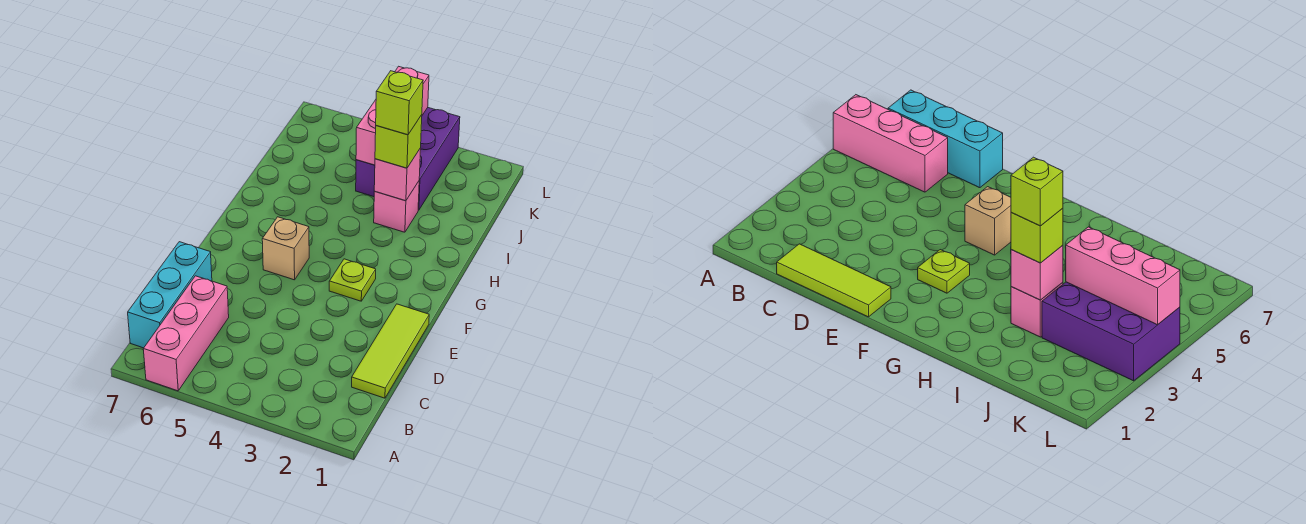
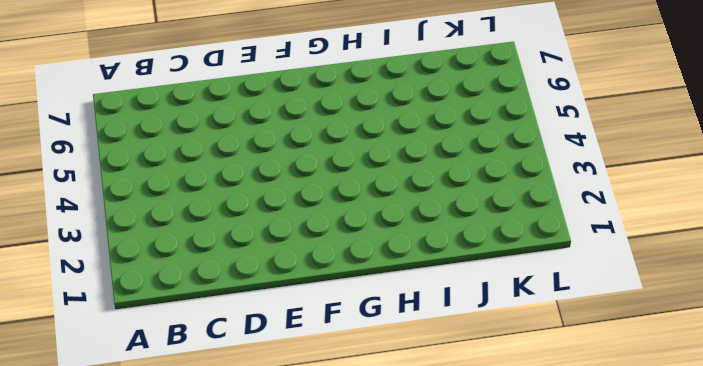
none -> pink 1x3 brick [143,276,229,391]
none -> cyan 1x3 brick [128,242,212,348]

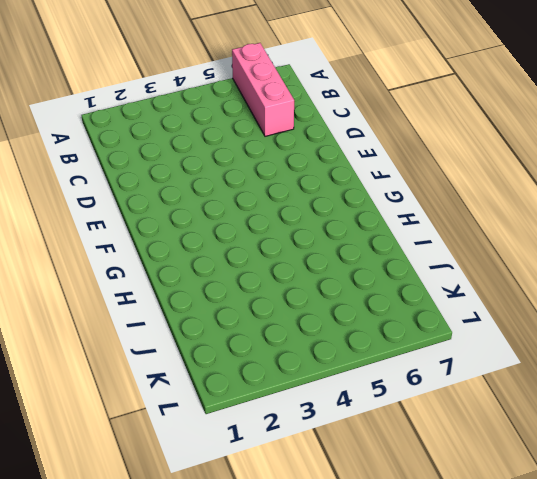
none -> cyan 1x3 brick [128,242,212,348]
none -> lime 1x3 tile [352,304,429,398]

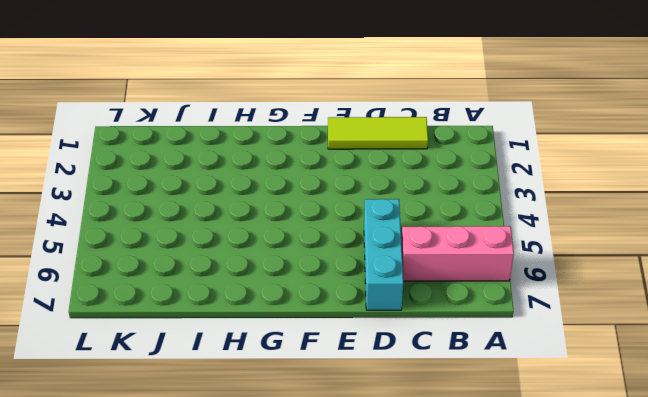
cyan 1x3 brick [364,199,403,310] -> cyan 1x3 brick turned to [128,242,212,348]
none -> lime 1x1 plate [329,259,376,301]
none -> tan 1x1 brick [262,217,309,280]

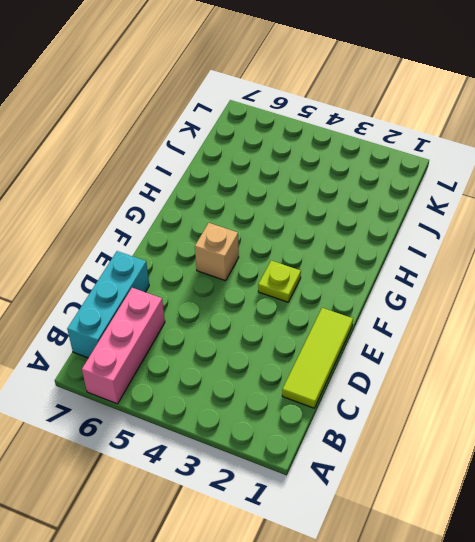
none -> pink 1x1 brick [374,181,419,232]
none -> purple 2x3 brick [356,108,460,210]

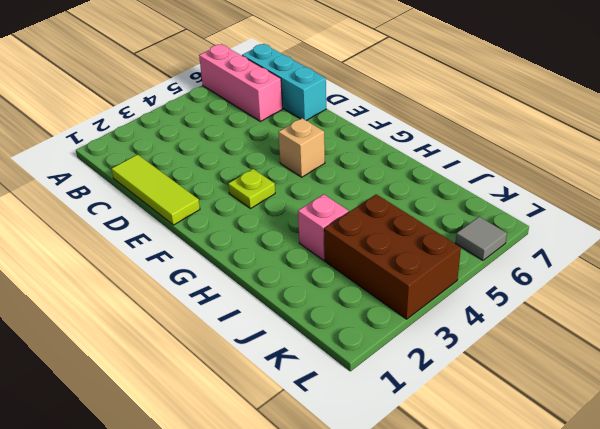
brown 2x3 brick [324,194,461,319] -> purple 2x3 brick [356,108,460,210]
grey 1x1 tile [455,217,507,260] -> none
none -> pink 1x1 brick [374,148,421,201]
none -> pink 1x3 brick [356,66,429,165]

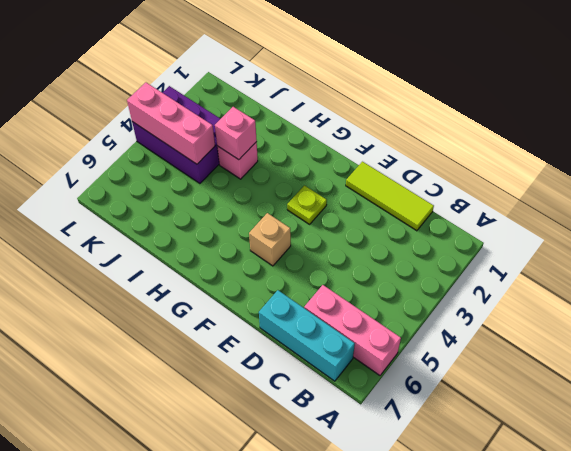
none -> lime 1x1 brick [375,115,422,168]
none -> lime 1x1 brick [376,71,423,135]

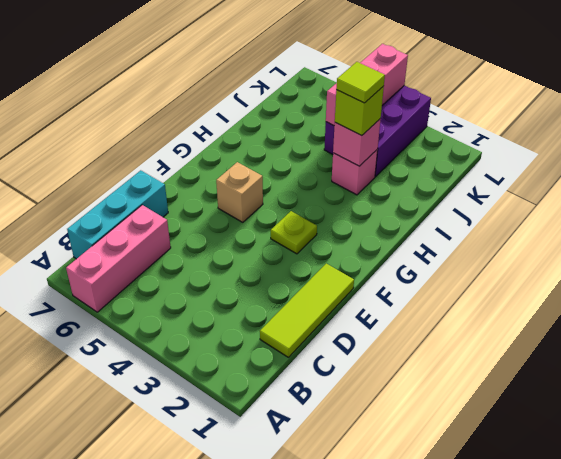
lime 1x1 tile [336,62,385,103] -> lime 1x1 brick [376,71,423,135]

